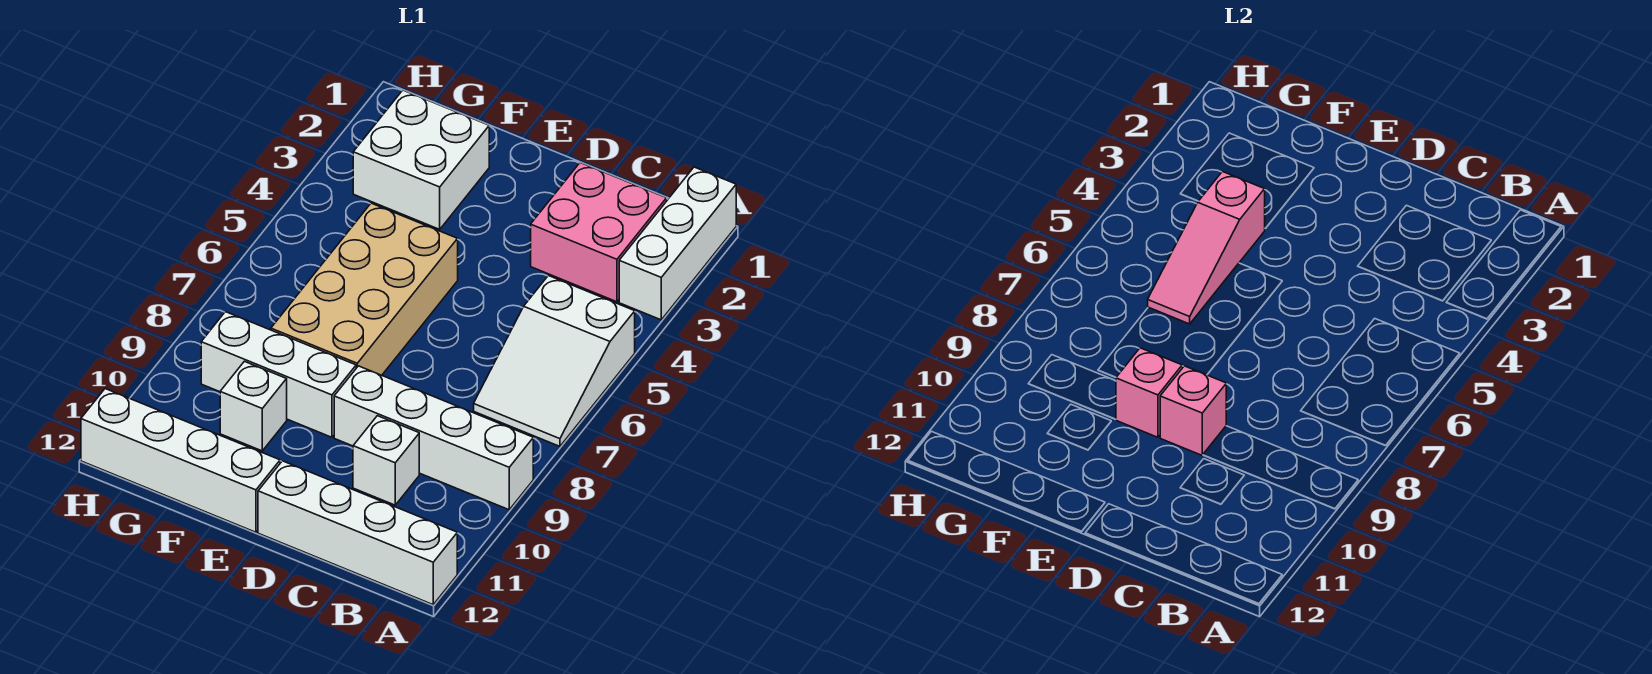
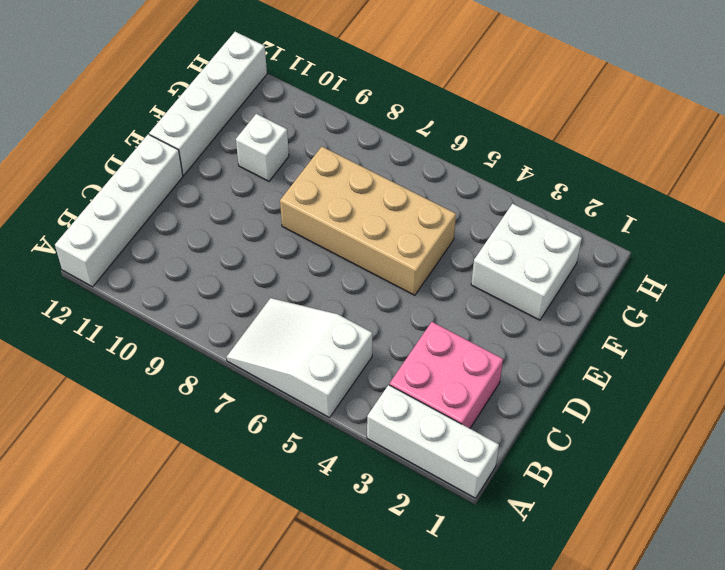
none -> white 1x4 brick [334,366,533,510]
none -> white 1x1 brick [353,416,419,505]
none -> white 1x3 brick [201,312,356,437]

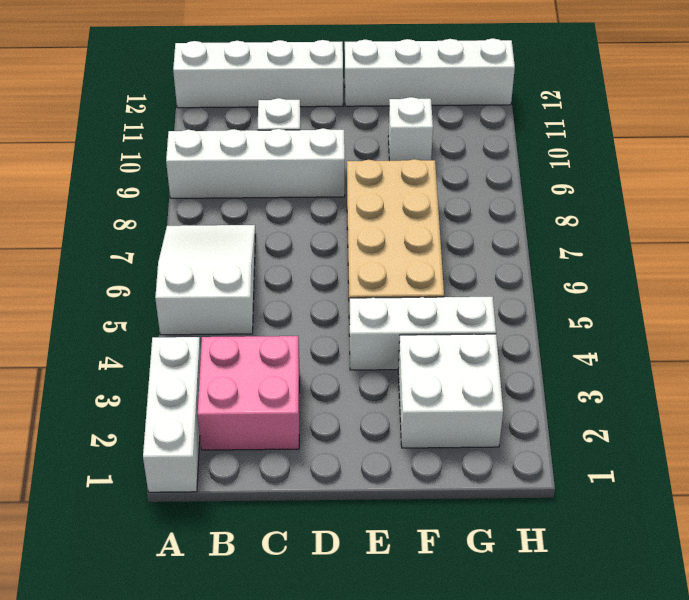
white 1x3 brick [349,297,496,370] -> white 1x3 brick moved to [201,312,356,437]
none -> pink 1x1 brick [1160,366,1226,455]
none -> pink 1x1 brick [1116,348,1182,437]
none -> pink 1x3 slope [1148,172,1265,324]

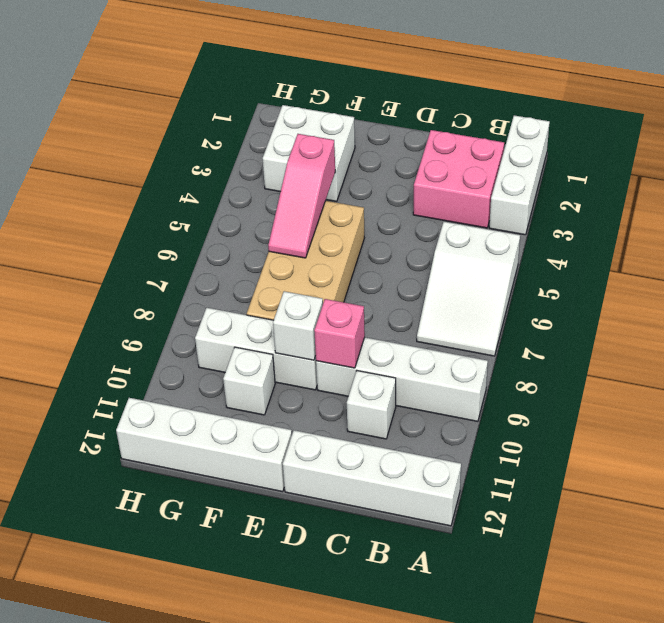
white 1x1 brick [273,291,323,360] -> pink 1x1 brick [1116,348,1182,437]

